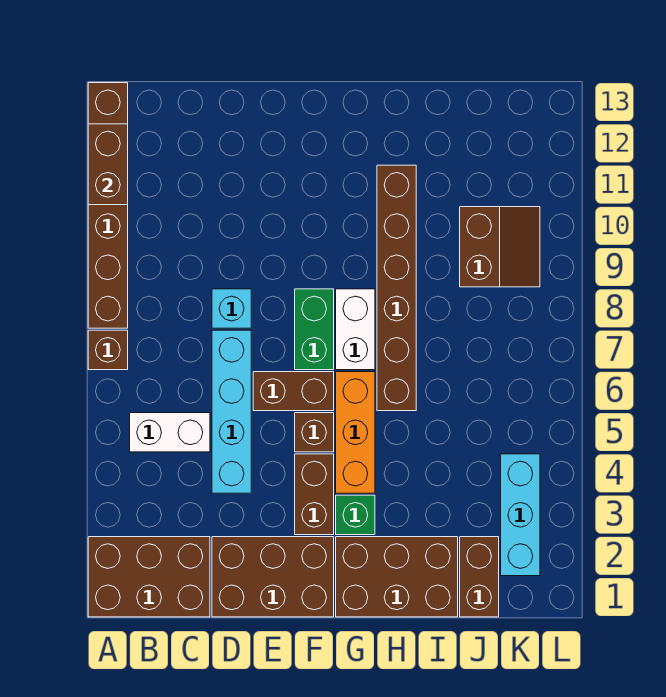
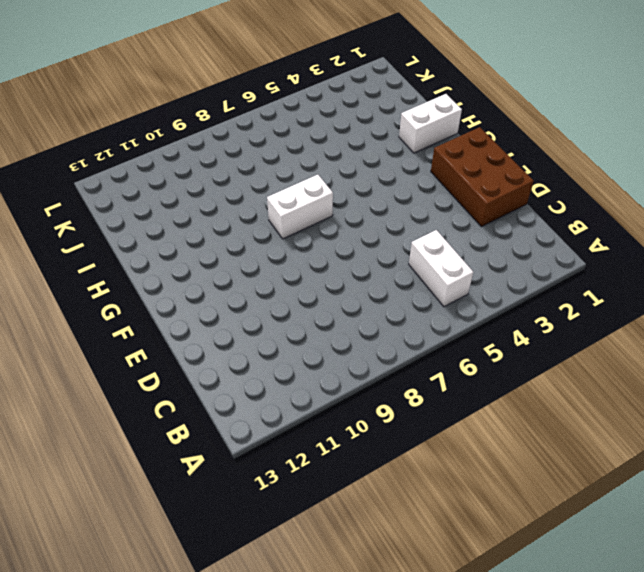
white 1x2 brick [399,94,462,153] -> brown 2x3 brick [336,537,458,617]
none -> brown 2x3 brick [88,537,210,617]
none -> brown 1x1 brick [88,330,128,370]
none -> brown 1x6 brick [88,83,128,328]

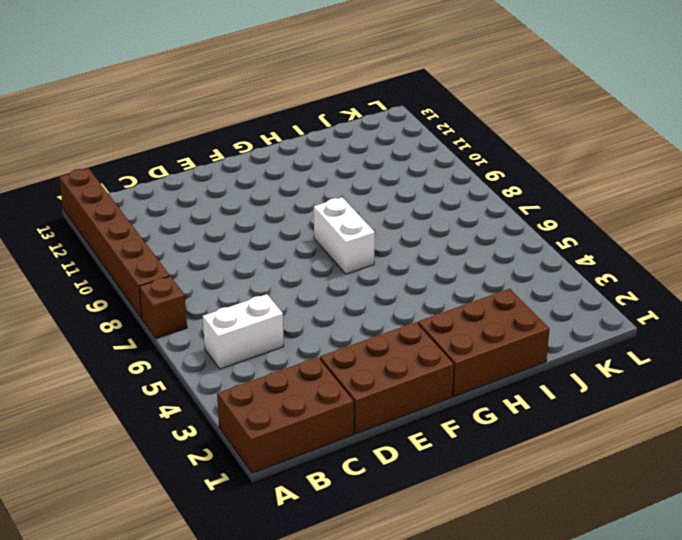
none -> cyan 1x4 brick [212,330,251,493]
none -> cyan 1x1 brick [212,289,251,328]
none -> brown 1x2 brick [253,372,334,411]

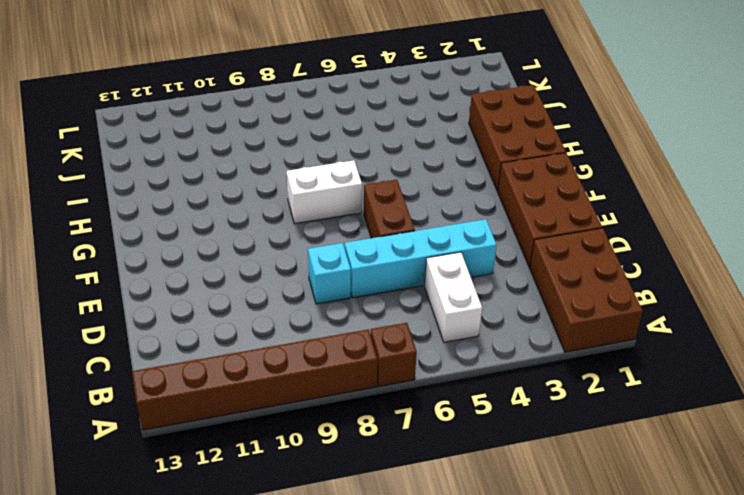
none -> brown 1x2 brick [295,454,334,535]
none -> brown 1x1 brick [295,413,334,452]
none -> green 1x2 brick [295,289,334,370]

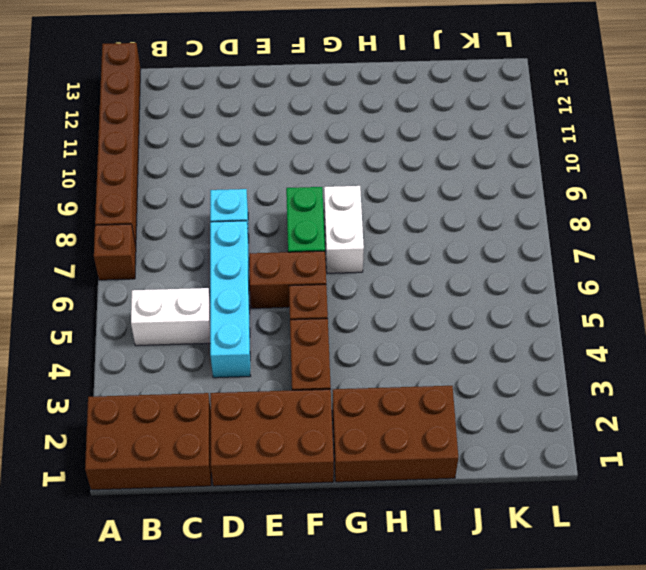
none -> green 1x1 brick [336,495,375,535]
none -> orange 1x3 brick [336,372,375,493]
none -> brown 1x6 brick [377,165,416,411]

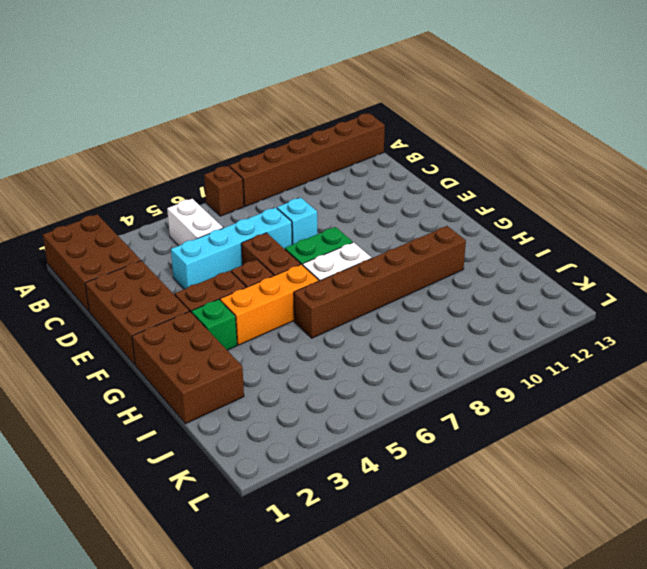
none -> brown 1x2 brick [460,537,499,617]
none -> brown 2x2 slope [460,207,540,287]
none -> cyan 1x3 brick [501,454,540,576]

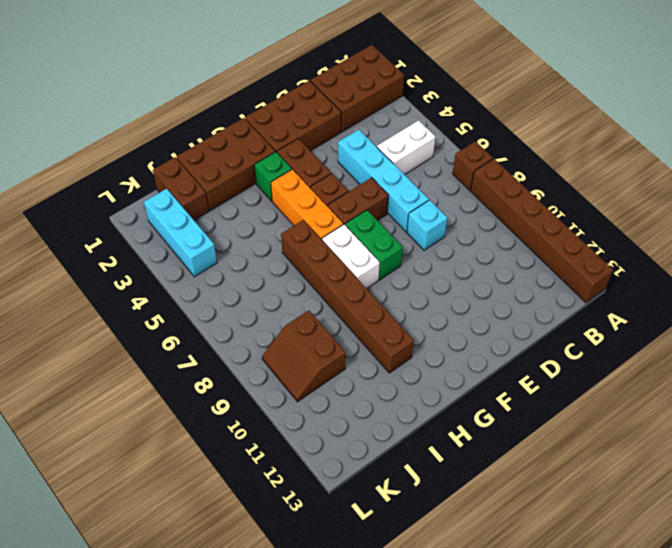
none -> brown 1x2 brick [88,124,128,205]

